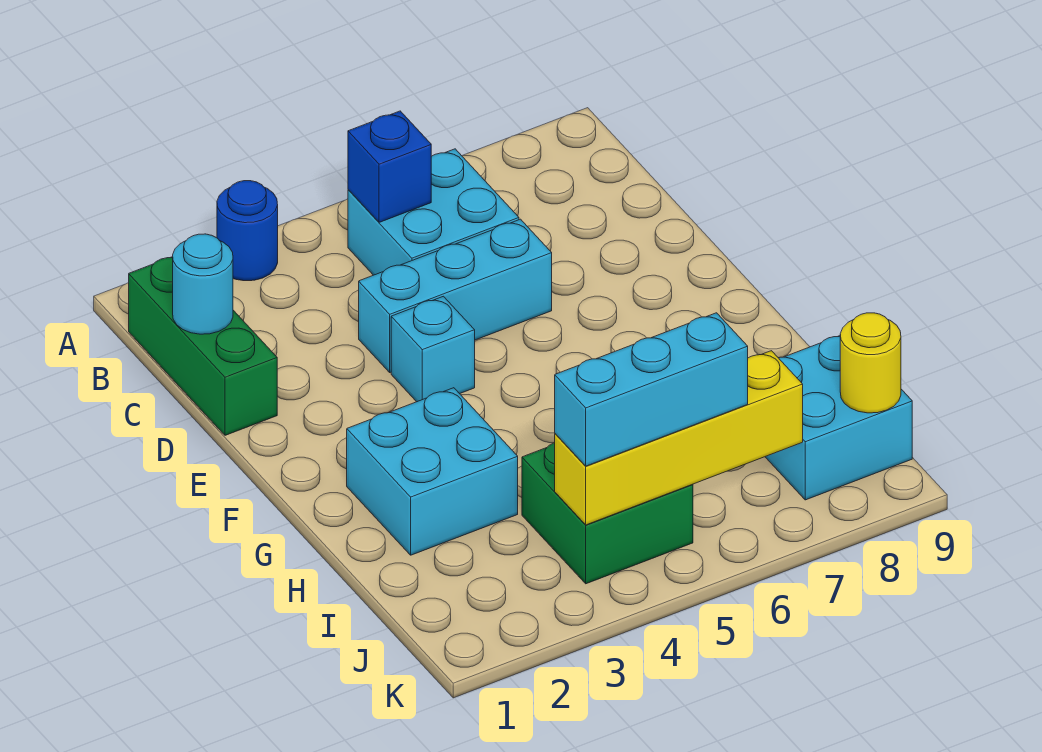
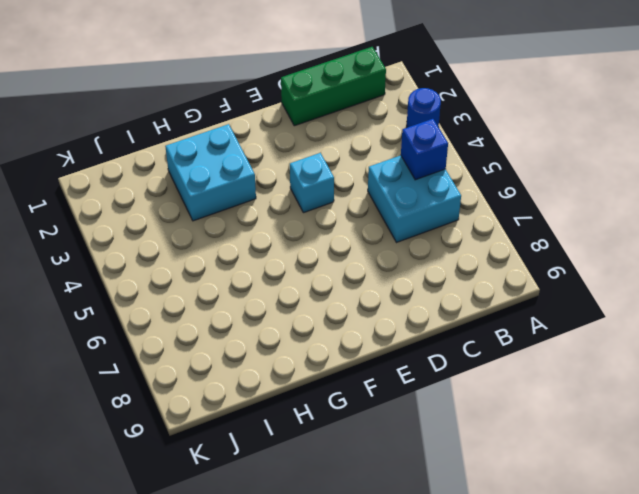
none -> cyan 1x3 brick [359,219,552,372]
none -> green 2x2 brick [522,443,693,584]
none -> cyan 2x2 brick [765,336,912,500]

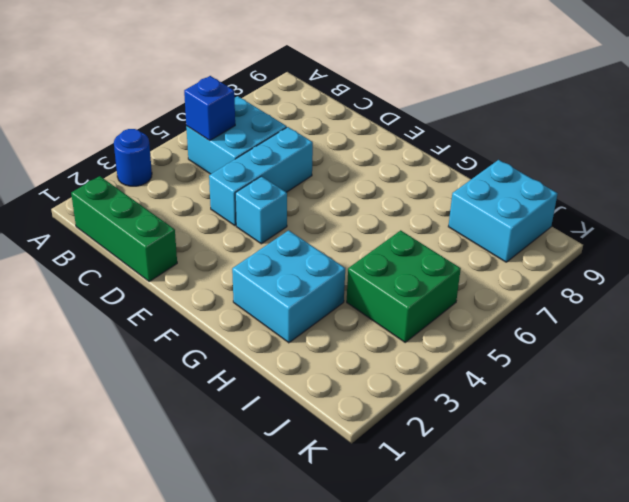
none -> cyan 1x1 round brick [173,234,233,334]
none -> yellow 1x4 brick [555,351,803,525]
none -> yellow 1x1 round brick [840,313,901,413]

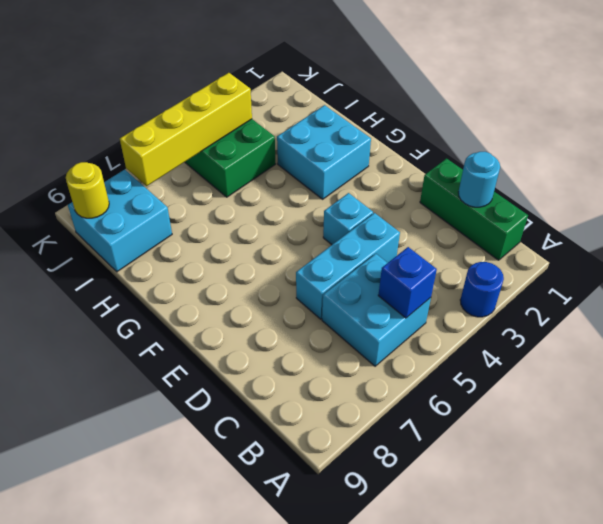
none -> cyan 1x3 brick [555,313,748,466]

